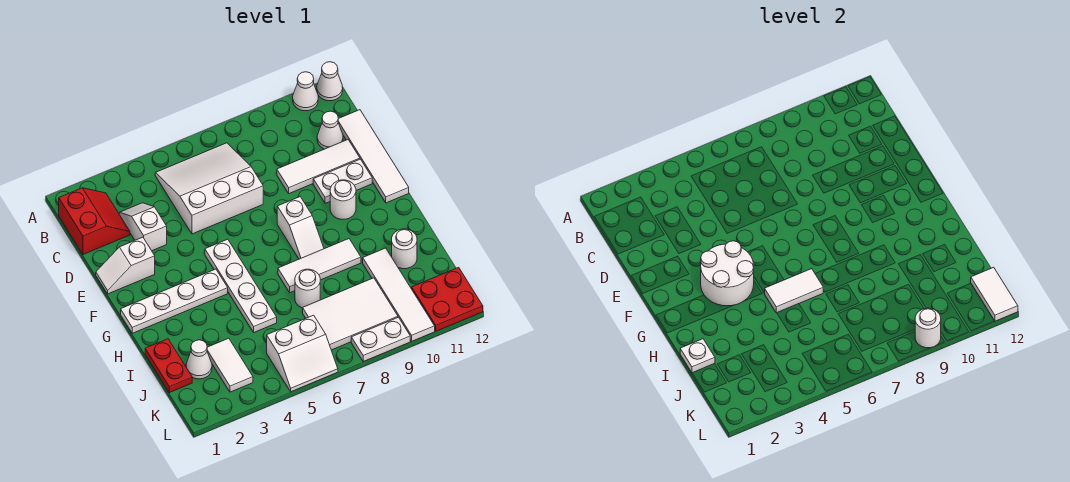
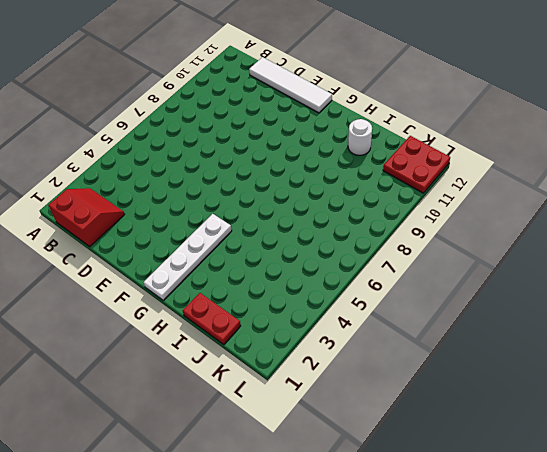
none -> white 1x1 cone [293,72,318,111]
none -> white 1x1 cone [317,62,343,101]
none -> white 3x3 slope [155,143,263,234]
none -> white 1x2 slope [119,203,167,251]

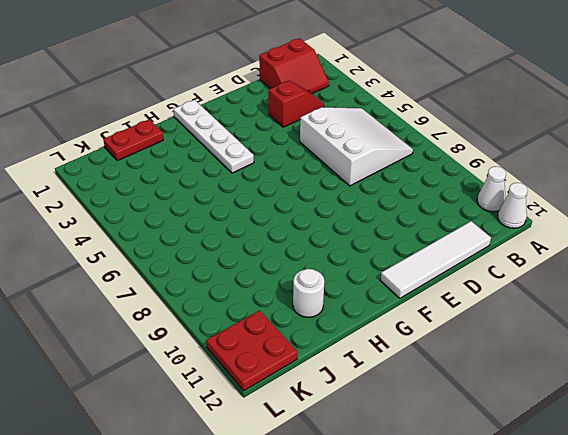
red 1x2 slope [268,81,324,127] -> white 1x2 slope [119,203,167,251]
none -> white 1x1 cone [317,111,343,149]
none -> white 1x3 tile [277,140,360,194]
none -> white 1x2 slope [96,237,155,294]
none -> white 1x2 plate [313,159,372,203]

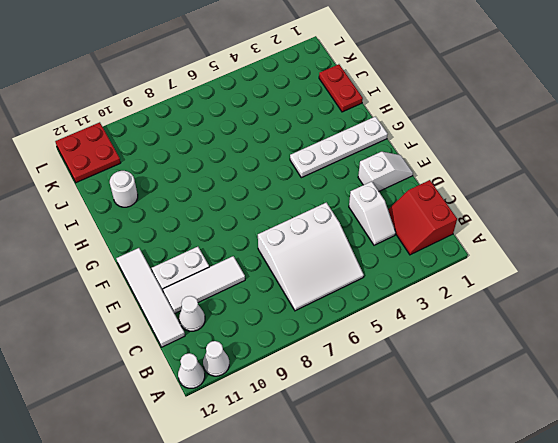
none -> white 1x4 plate [205,239,277,332]
none -> white 1x2 slope [277,197,324,259]
none -> white 1x1 round brick [330,180,356,219]
none -> white 1x3 tile [278,239,361,293]

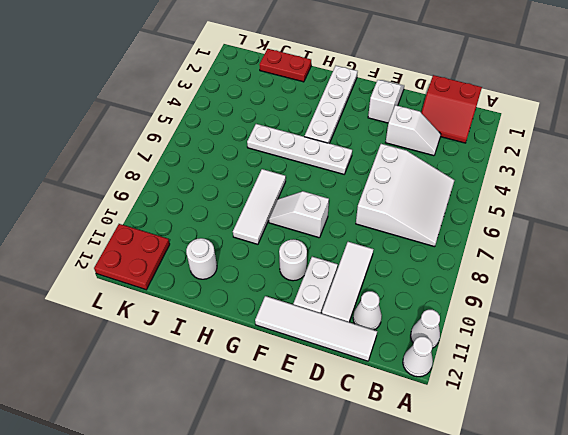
none -> white 1x1 round brick [295,269,320,308]
none -> white 1x4 tile [363,248,435,341]
none -> white 1x1 cone [186,340,212,379]
none -> white 1x2 tile [207,338,253,392]

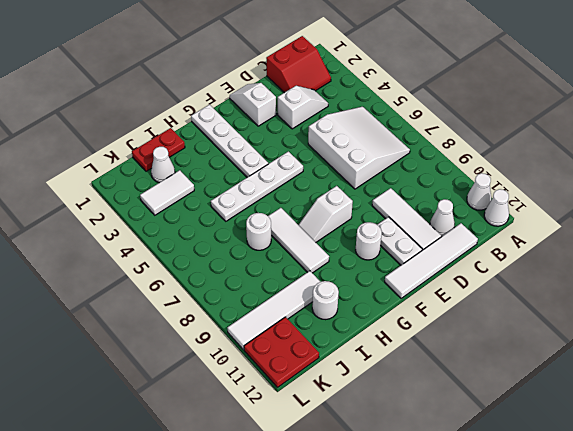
none -> white 2x3 tile [303,278,398,350]
none -> white 2x2 slope [267,315,338,392]
none -> white 1x2 plate [351,317,410,361]
none -> white 2x2 round brick [701,241,754,306]

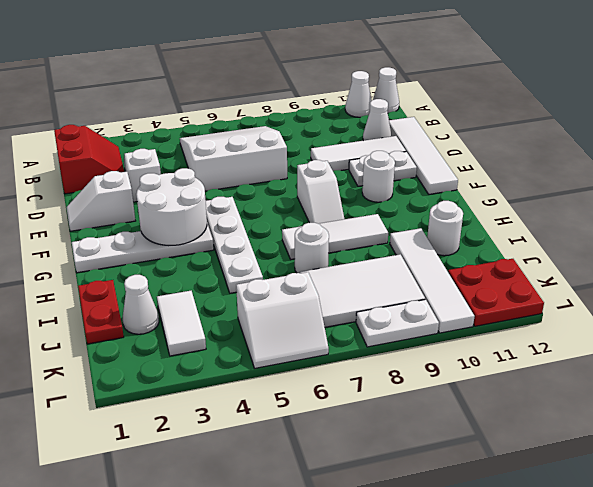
none -> white 1x2 tile [765,269,824,313]
none -> white 1x1 plate [680,339,715,373]
none -> white 1x2 tile [971,267,1018,321]
none -> white 1x1 round brick [915,308,941,348]

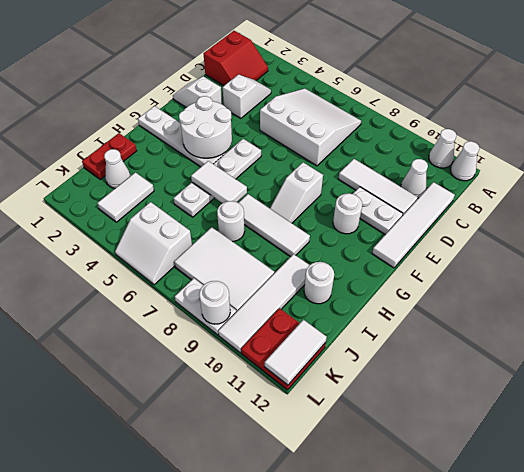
none -> white 1x1 plate [680,339,715,373]

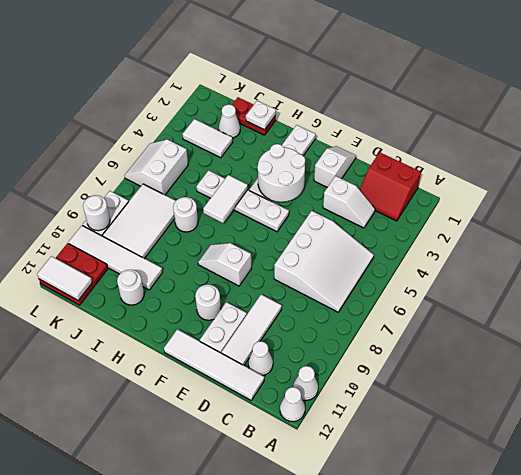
none -> white 1x3 tile [278,239,361,293]

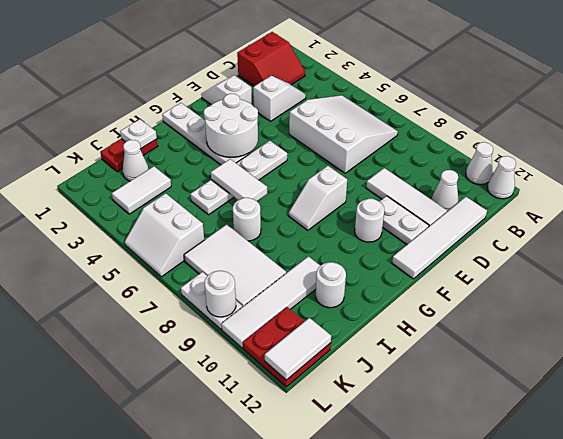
none -> white 1x3 tile [278,239,361,293]

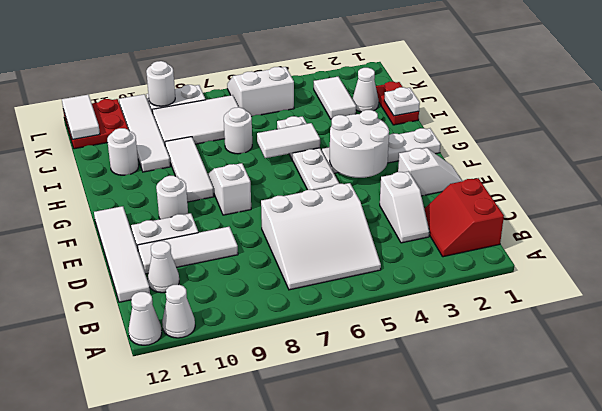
white 1x3 tile [165,137,214,202] -> white 1x3 tile turned to [278,239,361,293]

